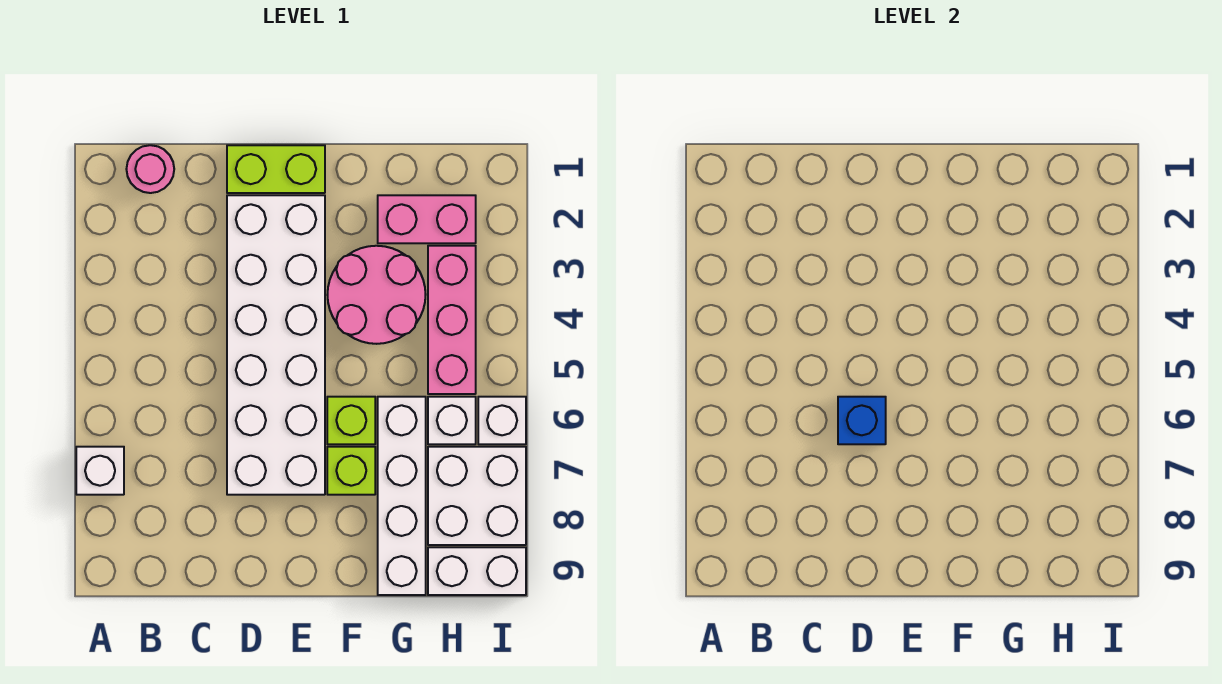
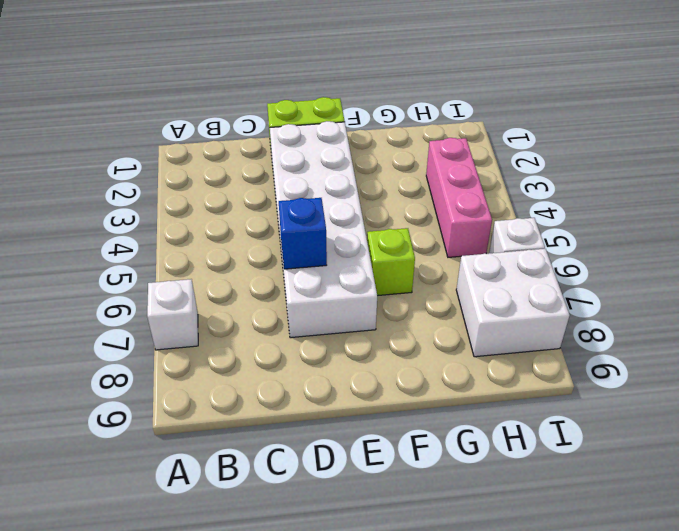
none -> pink 1x1 round brick [126,145,174,193]
none -> pink 2x2 round brick [327,246,426,344]
none -> lime 1x1 brick [327,447,375,495]

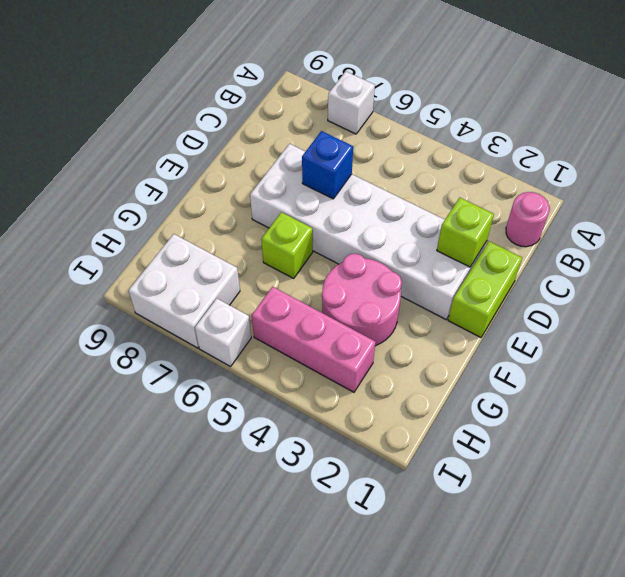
lime 1x1 brick [437,198,494,267] -> lime 1x1 brick moved to [327,447,375,495]
none -> pink 1x2 brick [378,195,476,243]
none -> white 1x4 brick [378,397,426,595]
none -> white 1x1 brick [428,397,476,444]

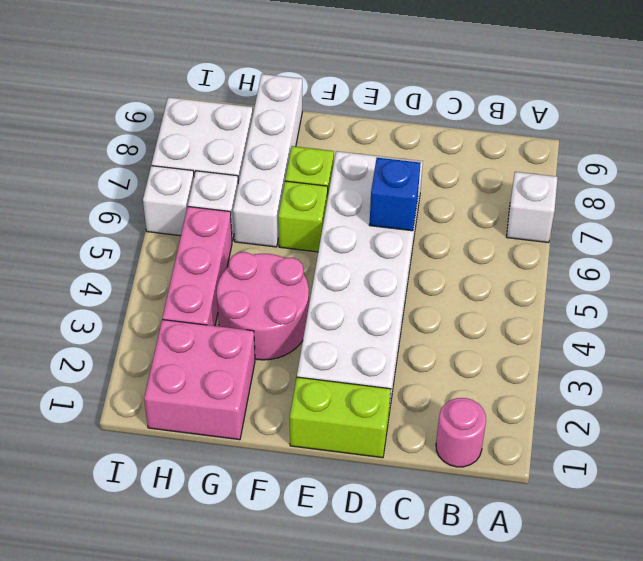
pink 2x2 brick [144,320,255,440] -> pink 1x2 brick [378,195,476,243]
none -> white 1x2 brick [428,547,526,595]

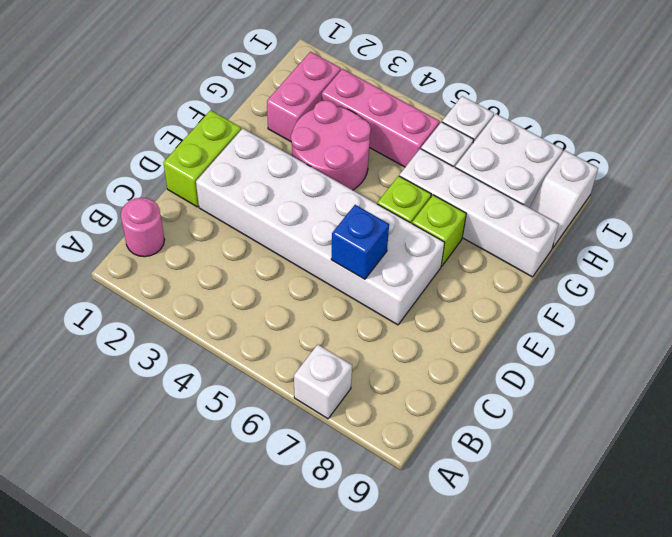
white 1x2 slope [530,151,598,248] -> white 1x2 brick [428,547,526,595]

